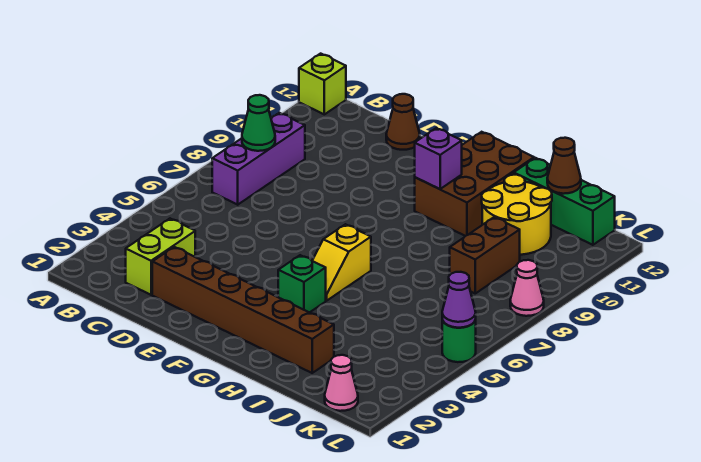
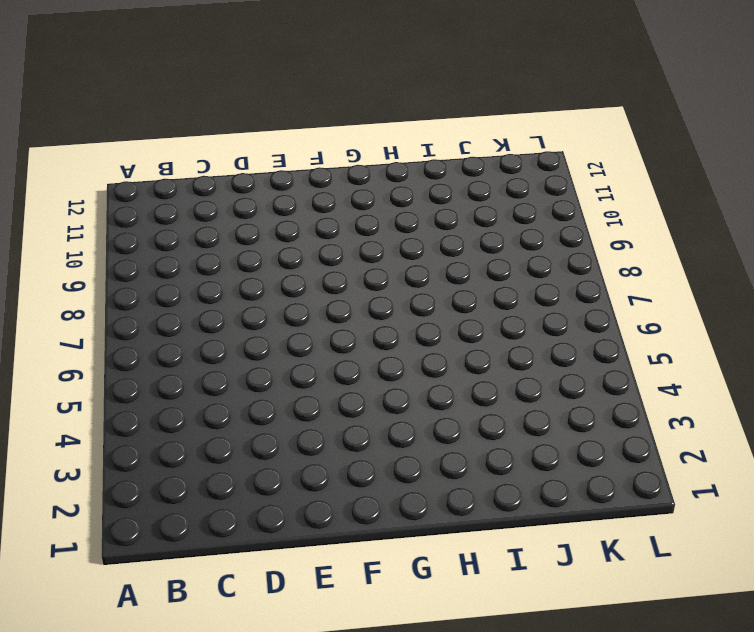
none -> lime 1x1 brick [299,54,346,114]
none -> purple 1x3 brick [212,113,305,205]
none -> lime 1x2 brick [126,219,195,295]

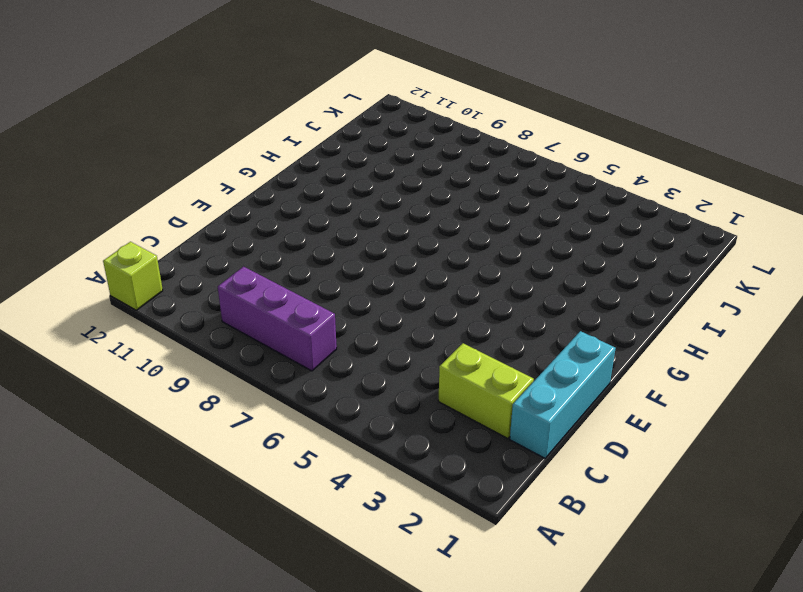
cyan 1x3 brick [510,331,616,458] -> none
none -> brown 1x6 brick [152,247,334,373]
none -> brown 1x1 cone [386,94,420,150]
none -> green 1x1 brick [278,255,326,313]

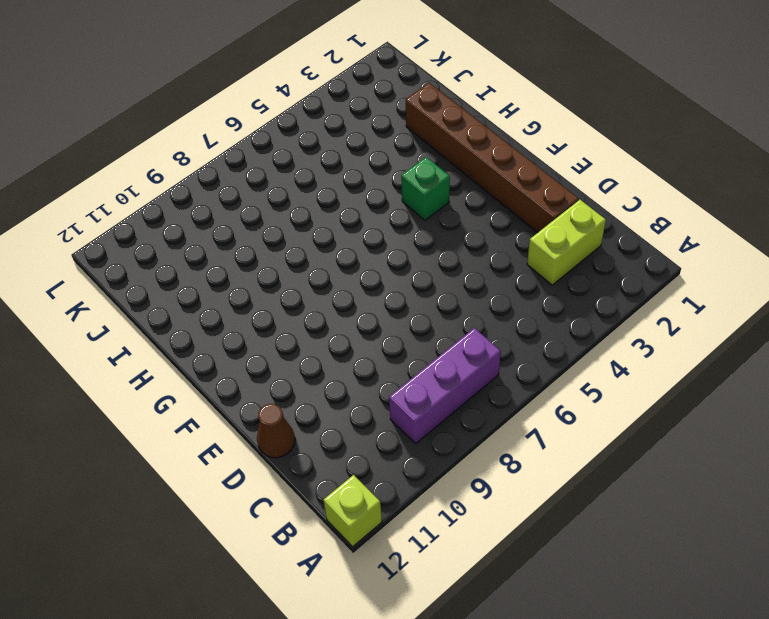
none -> yellow 1x2 slope [312,224,371,301]
none -> brown 2x3 brick [415,132,534,236]
none -> yellow 2x2 round brick [482,175,552,255]

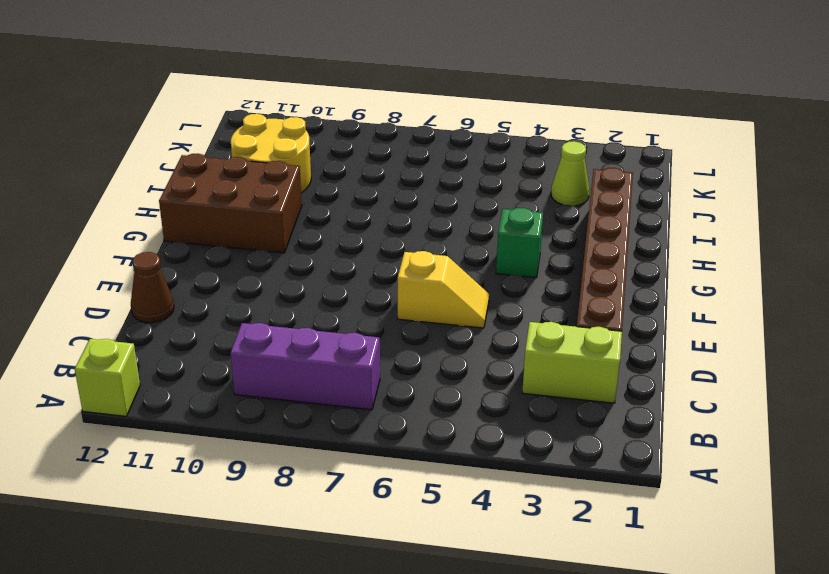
yellow 1x2 slope [398,251,489,328] -> yellow 1x2 slope moved to [312,224,371,301]
lime 1x1 cone [551,141,590,206] -> none
none -> green 1x3 brick [514,158,615,245]
none -> brown 1x2 brick [450,217,520,293]
none -> pink 1x1 cone [325,355,358,411]

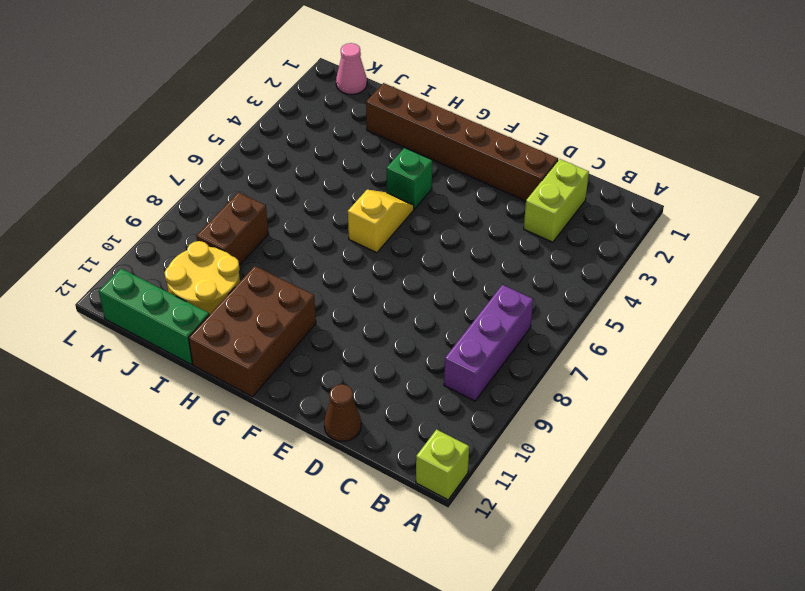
none -> green 1x1 round brick [442,320,476,362]
none -> pink 1x1 cone [510,260,544,316]
none -> green 1x1 cone [242,95,275,151]

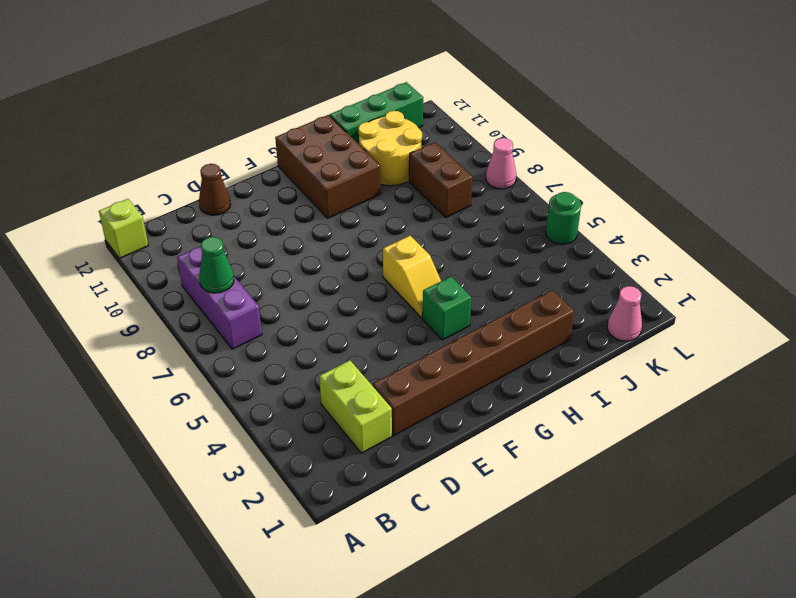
none -> purple 1x1 brick [415,128,462,189]
none -> brown 1x1 cone [547,138,581,194]
none -> purple 1x1 cone [442,272,476,328]

